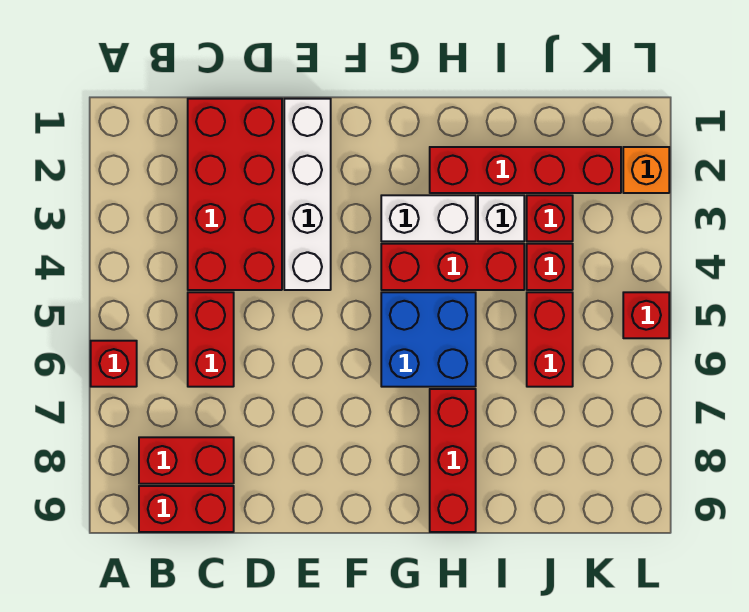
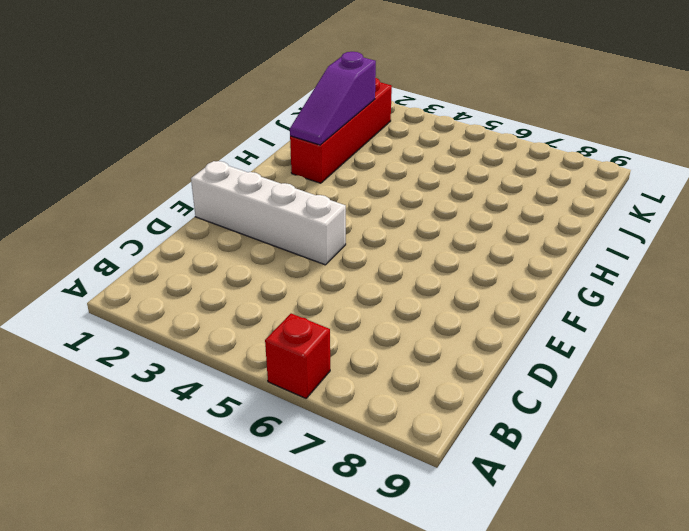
purple 1x3 slope [290,52,376,145] -> none
none -> red 1x2 brick [139,437,234,484]
none -> red 1x2 brick [139,486,234,532]
none -> red 2x4 brick [188,99,282,290]

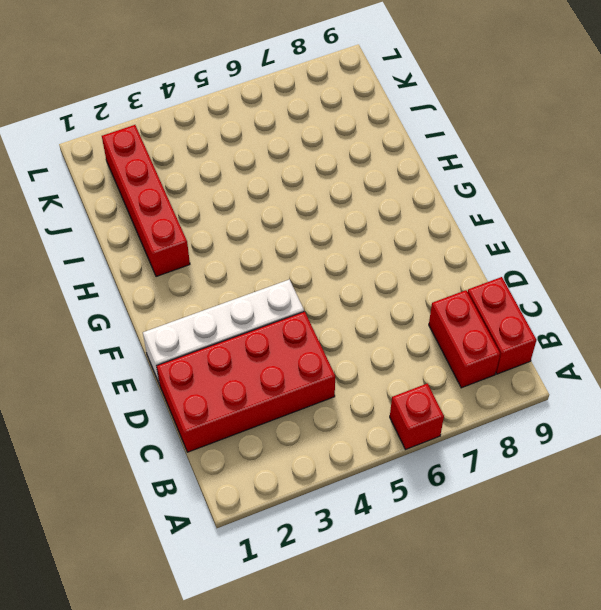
none -> red 1x2 brick [188,292,234,387]
none -> white 1x2 brick [381,195,476,241]
none -> red 1x3 brick [381,244,524,290]

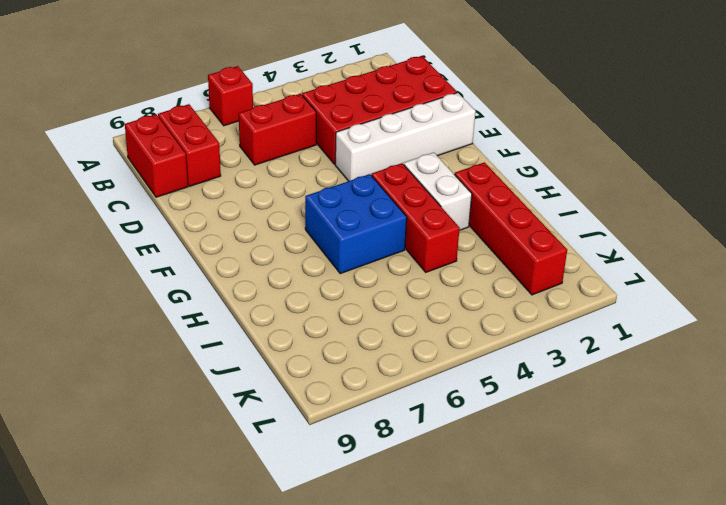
none -> red 1x3 brick [430,389,476,532]
none -> white 1x1 brick [478,195,524,241]
none -> red 1x1 brick [527,195,573,241]

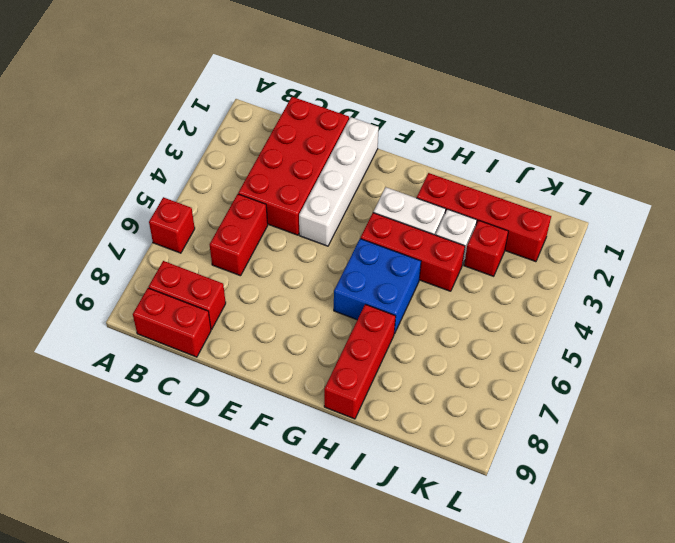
none -> red 1x1 brick [527,244,573,290]
none -> red 1x2 brick [527,292,573,387]
none -> orange 1x1 brick [623,147,669,193]

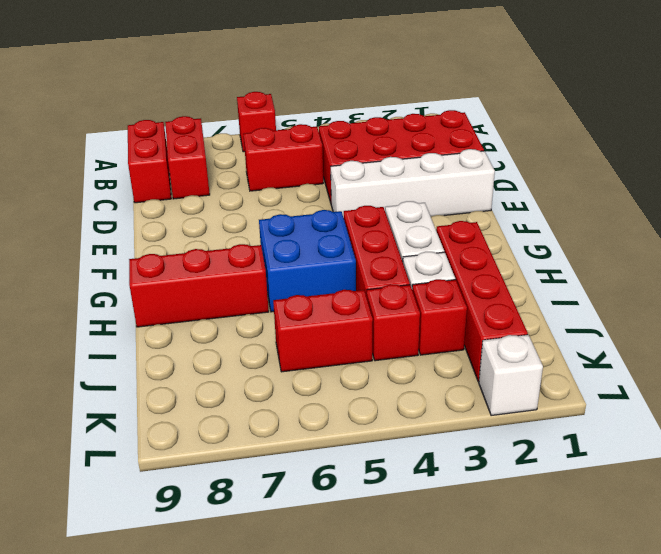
white 1x1 brick [479,335,543,416] -> orange 1x1 brick [623,147,669,193]
none -> red 1x1 brick [623,292,669,338]

